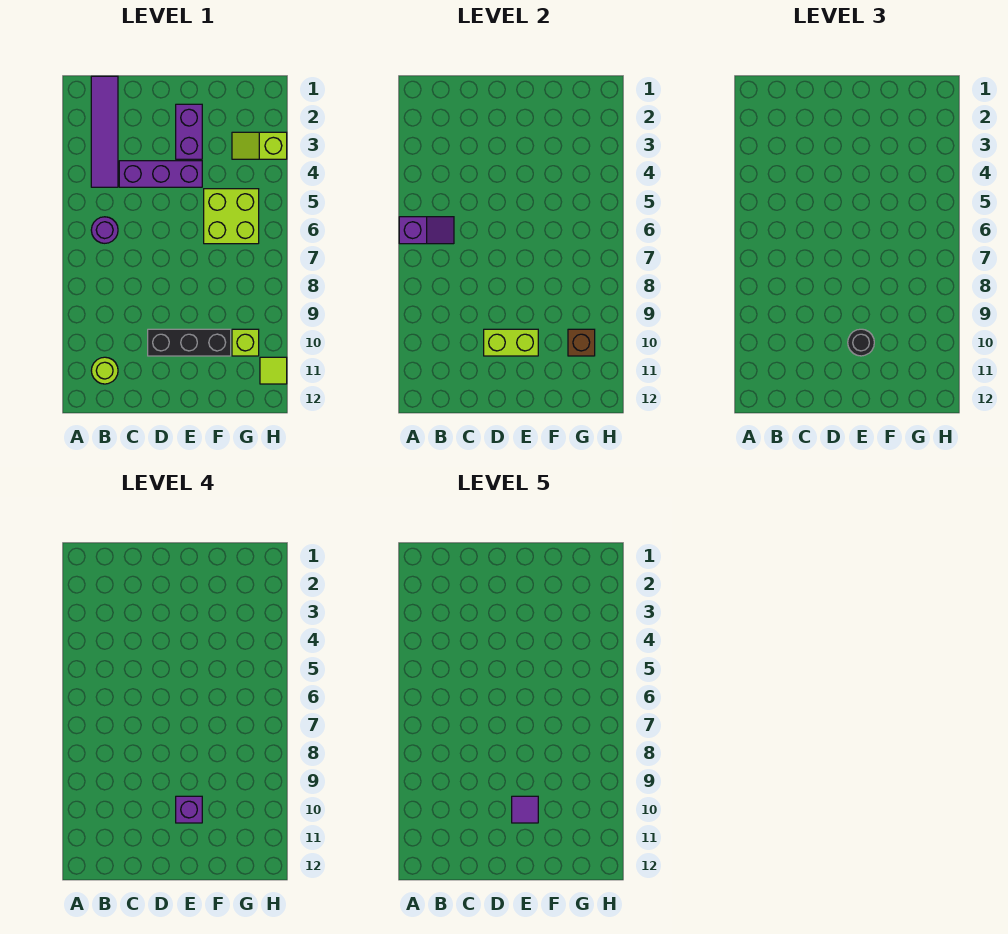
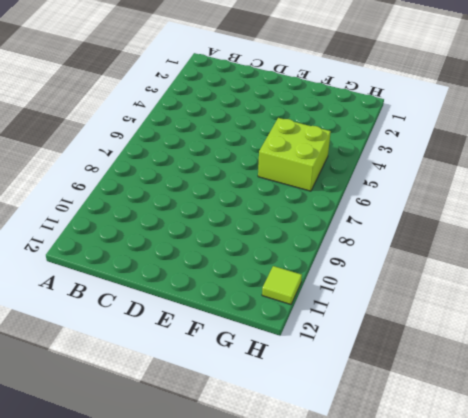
none -> purple 1x4 tile [91,76,118,187]
none -> purple 1x1 round brick [91,217,118,243]
none -> lime 1x1 round brick [91,357,118,384]

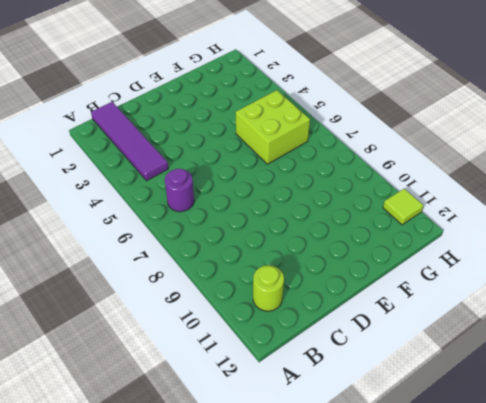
none -> purple 1x3 brick [119,161,202,187]
none -> black 1x3 brick [148,329,231,356]
none -> purple 1x2 brick [176,104,202,159]

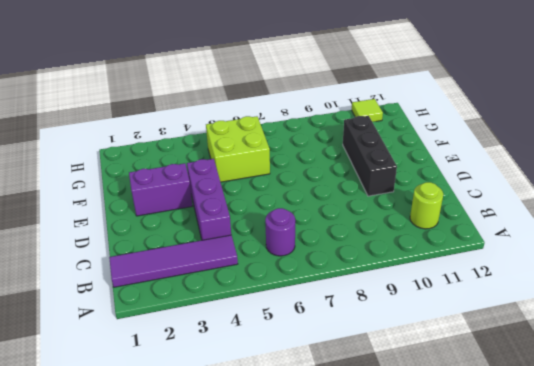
none -> lime 1x2 slope [232,132,287,159]
none -> lime 1x1 brick [232,329,259,356]
none -> purple 1x2 slope [399,217,454,244]

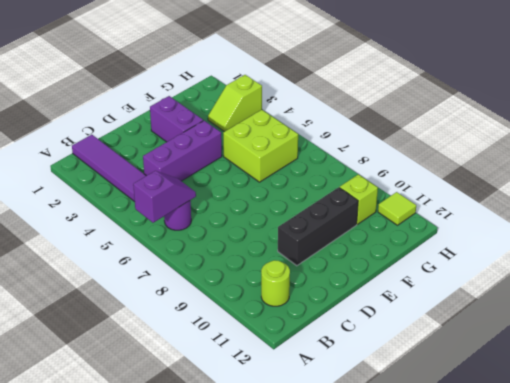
none -> lime 1x2 brick [484,329,538,356]
none -> brown 1x1 brick [568,329,595,356]
none -> black 1x1 round brick [848,329,874,356]

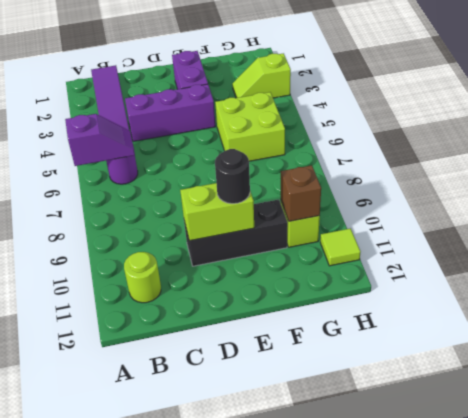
none -> purple 1x1 brick [176,796,202,823]
none -> purple 1x1 tile [512,796,538,823]

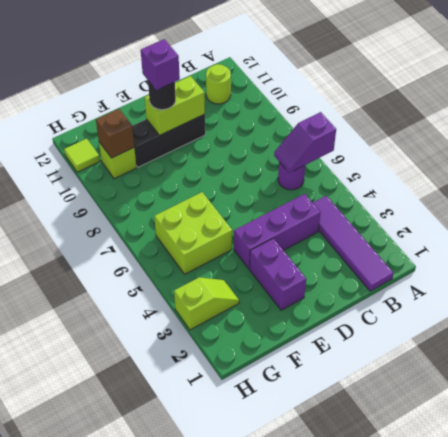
none -> purple 1x1 tile [512,796,538,823]

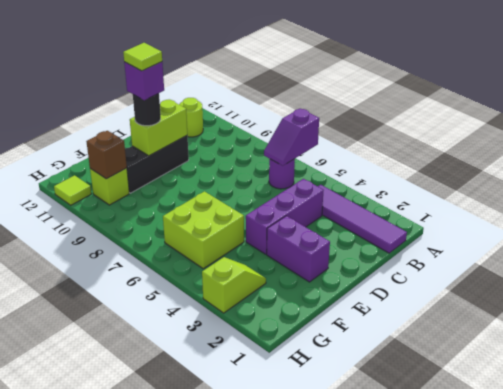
lime 1x1 tile [123,43,162,71] -> purple 1x1 tile [512,796,538,823]

